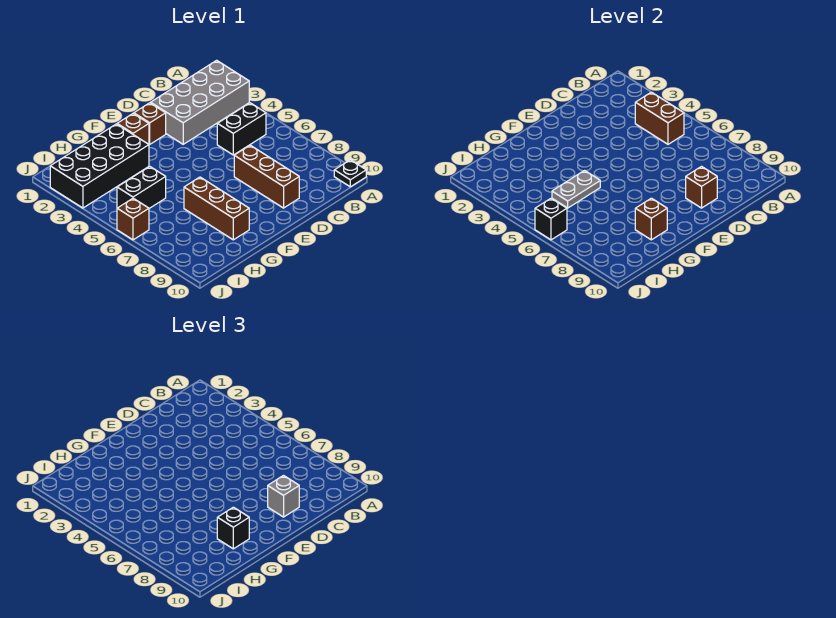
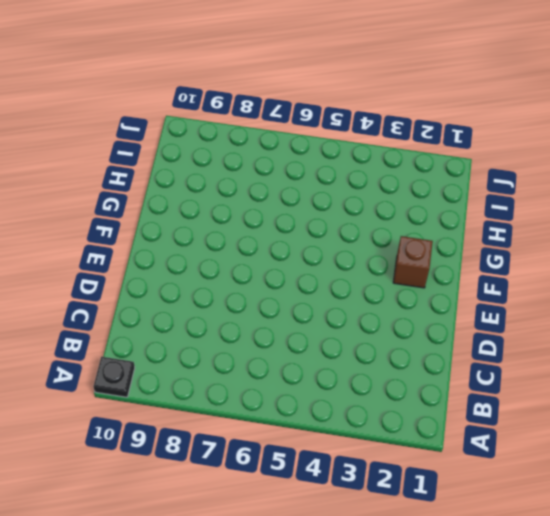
none -> grey 2x4 brick [151,60,249,144]
none -> black 1x2 brick [217,103,266,155]
none -> brown 1x3 brick [234,145,299,208]

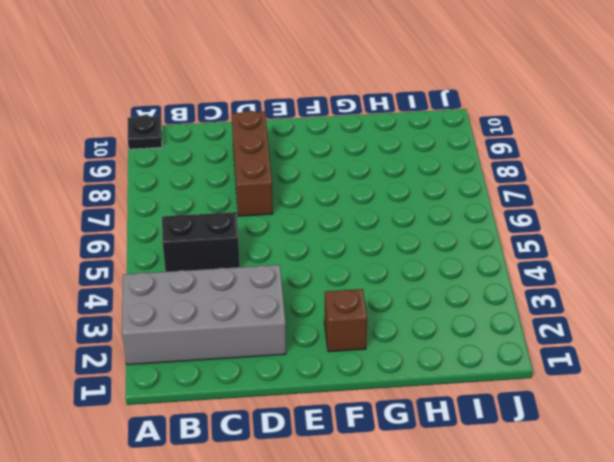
none -> brown 1x1 brick [134,103,166,144]
none -> black 2x4 brick [50,124,149,208]
none -> brown 1x3 brick [184,177,249,240]

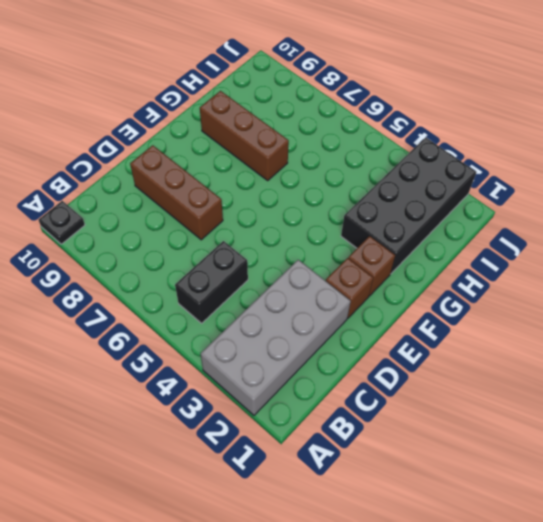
none -> black 1x2 brick [117,167,166,208]
none -> brown 1x1 brick [117,198,149,240]
none -> brown 1x2 brick [635,92,684,144]

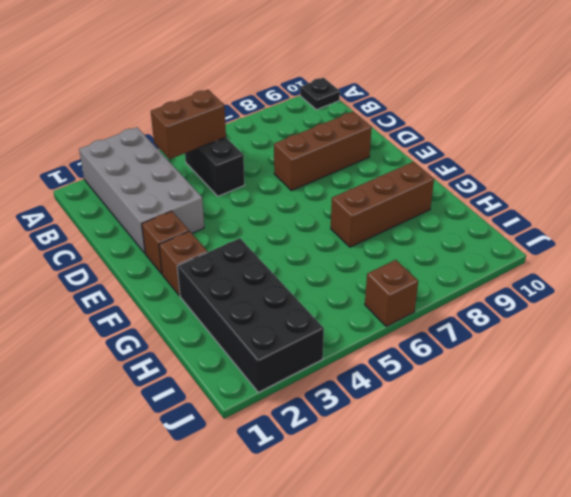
none -> black 1x2 brick [117,167,166,208]
none -> brown 1x1 brick [686,167,717,208]
none -> grey 1x2 plate [552,171,600,208]

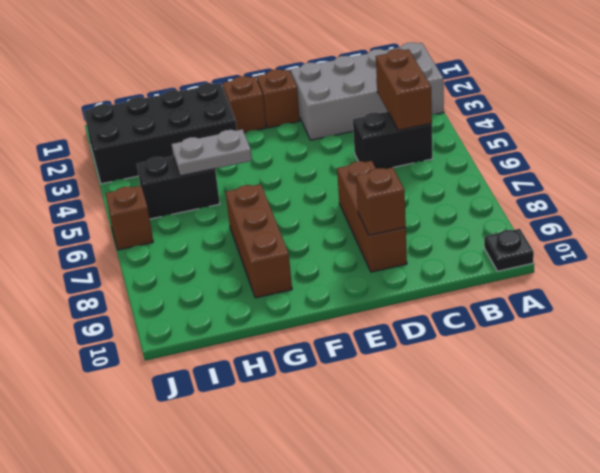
none -> brown 1x1 brick [635,198,667,240]
none -> black 1x1 brick [535,198,567,240]
none -> grey 1x1 brick [268,476,299,517]

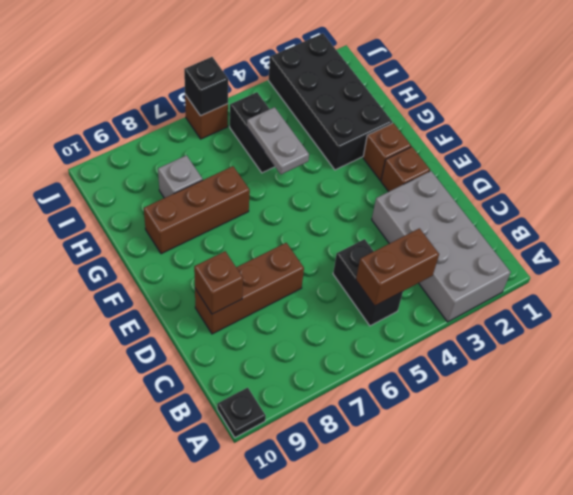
grey 1x1 brick [158,155,203,198] -> grey 1x1 brick moved to [268,476,299,517]
none -> brown 1x1 brick [635,198,667,240]
none -> black 1x1 brick [217,507,249,549]

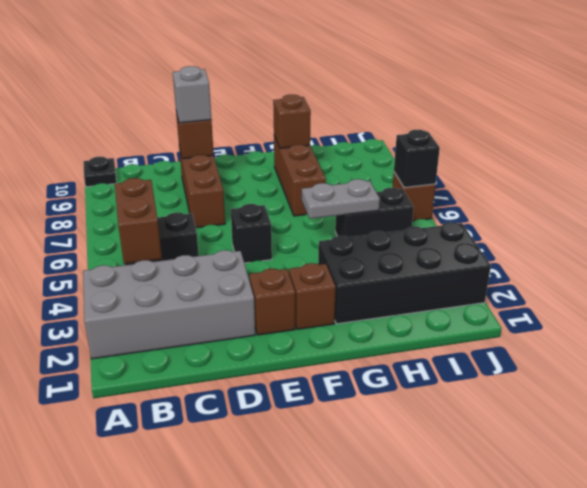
black 1x1 brick [231,204,272,263] -> black 1x1 brick moved to [217,507,249,549]

